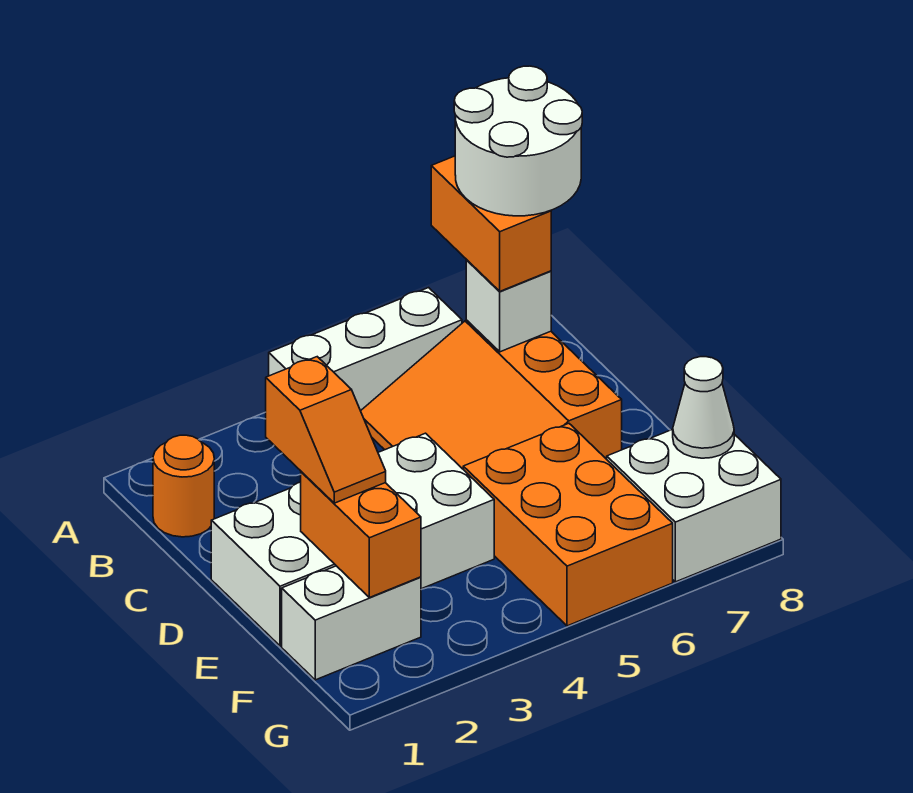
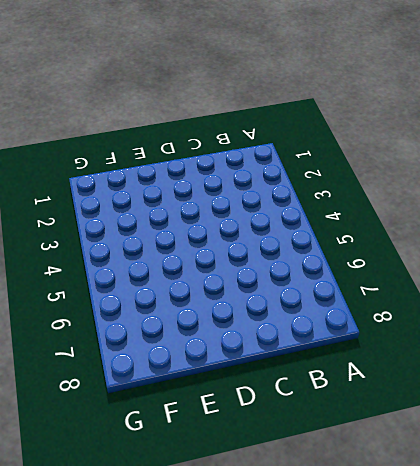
none -> white 1x3 brick [269,288,462,411]
none -> orange 1x1 round brick [153,435,214,537]
none -> orange 3x3 slope [361,320,622,469]

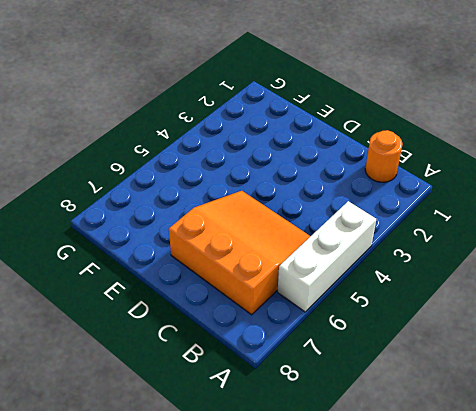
none -> white 2x4 brick [211,433,494,646]
none -> orange 2x3 brick [463,423,673,626]
none -> white 1x2 brick [282,566,421,680]

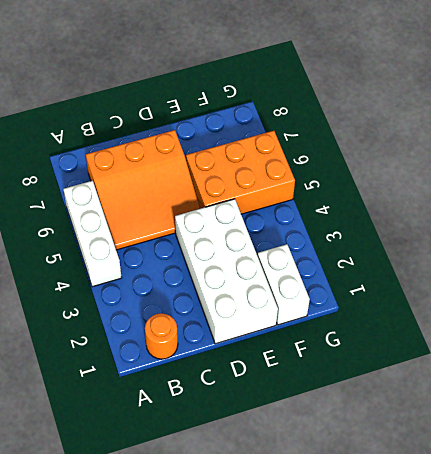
none -> white 2x2 brick [607,429,781,582]
none -> white 1x1 brick [466,260,551,352]
none -> orange 1x2 brick [301,472,421,598]

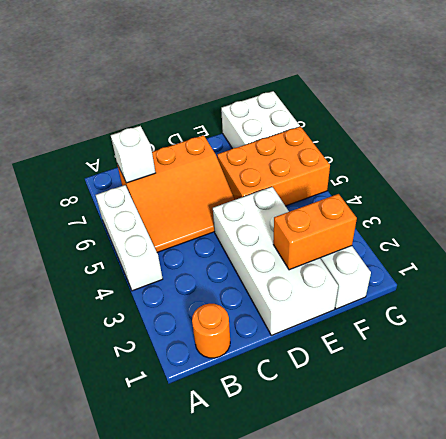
none -> white 1x1 cone [673,357,734,458]
none -> orange 1x2 brick [431,156,551,291]
none -> orange 1x2 slope [266,357,386,503]

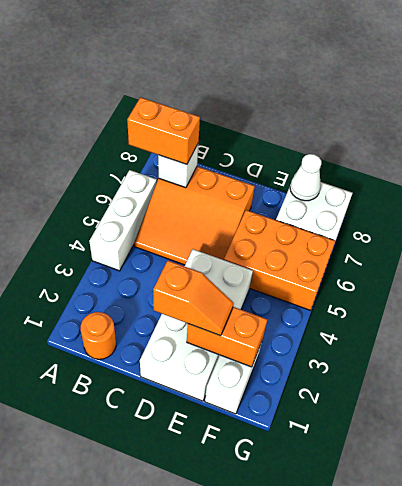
none -> white 2x2 round brick [454,66,582,216]

